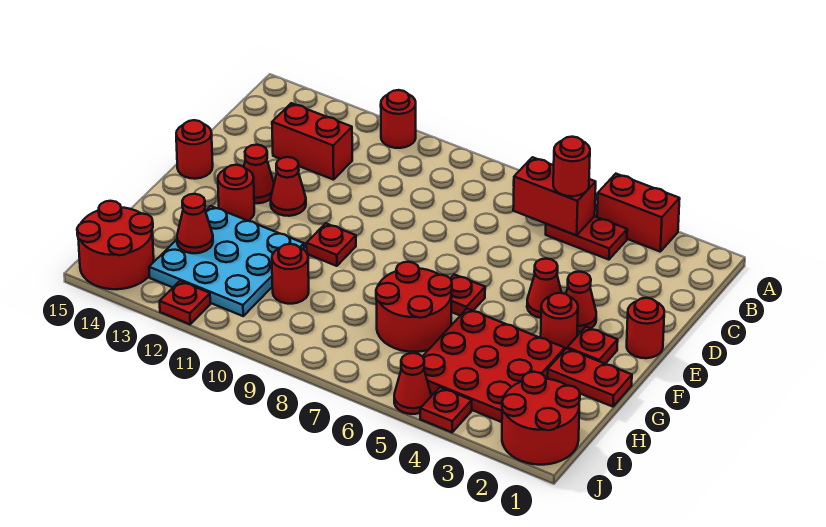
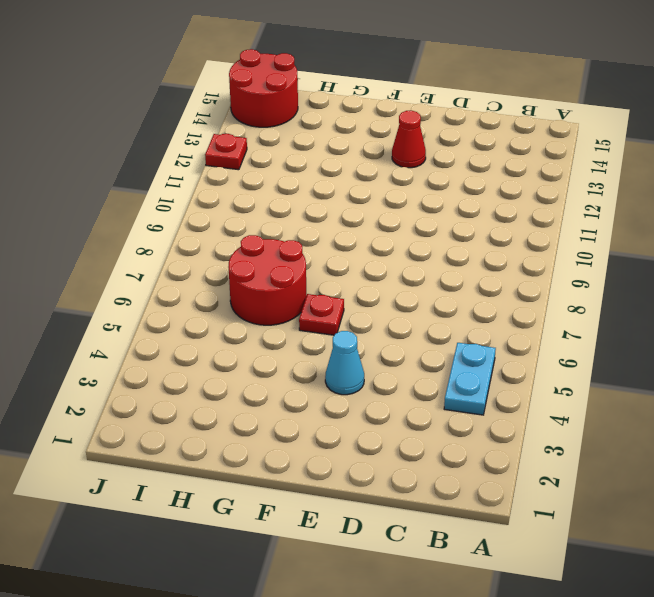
cyan 1x2 plate [444,343,496,415] -> red 1x2 plate [546,216,627,260]
cyan 1x1 cone [325,331,364,395] -> red 1x1 cone [527,258,562,318]
none -> red 1x2 brick [597,174,680,251]
none -> red 1x1 round brick [381,90,416,148]
none -> red 1x2 brick [272,103,352,180]

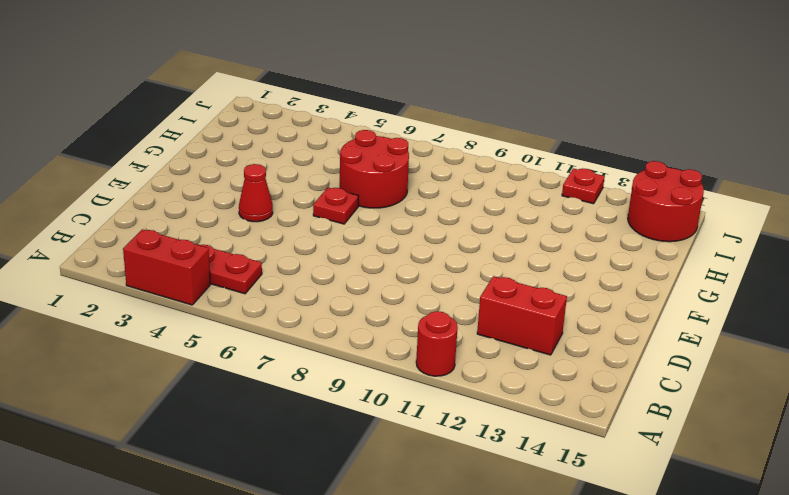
none -> red 1x1 round brick [627,298,664,358]
none -> red 1x1 cone [566,272,596,332]
none -> red 1x1 cone [271,157,306,216]

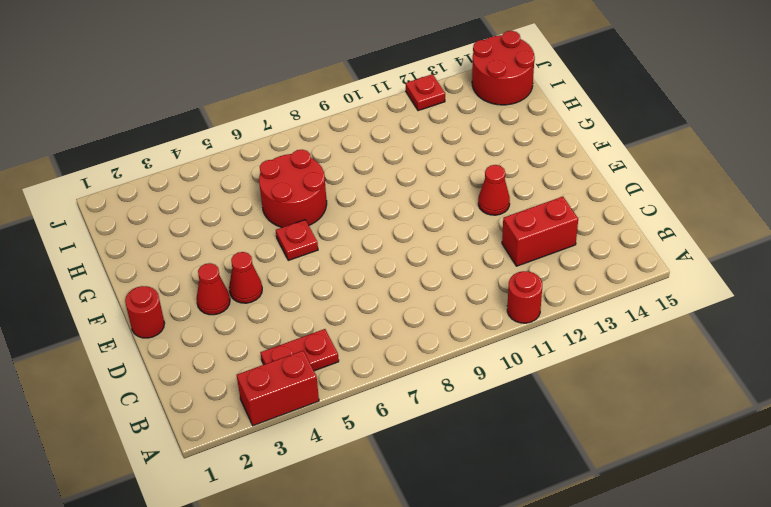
none -> red 1x1 cone [244,145,274,203]
none -> red 1x1 round brick [176,120,213,179]
none -> red 1x1 plate [567,327,618,364]

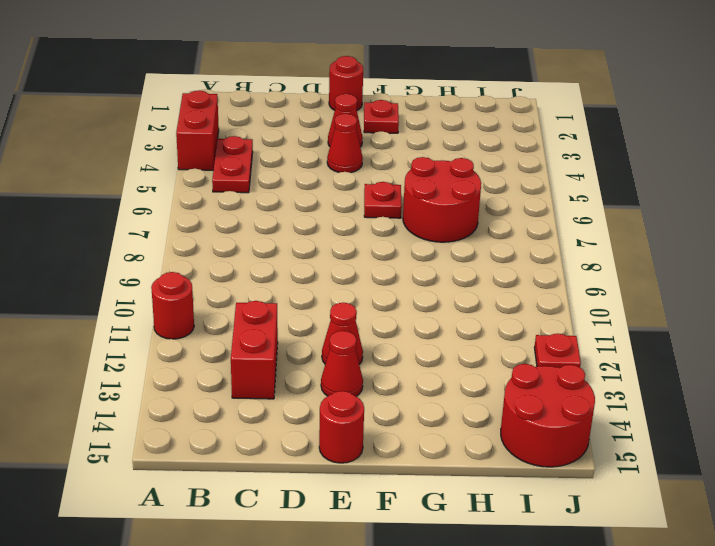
none -> red 1x1 round brick [541,293,578,349]
none -> red 1x1 plate [306,223,356,266]
none -> red 1x1 round brick [218,165,254,221]

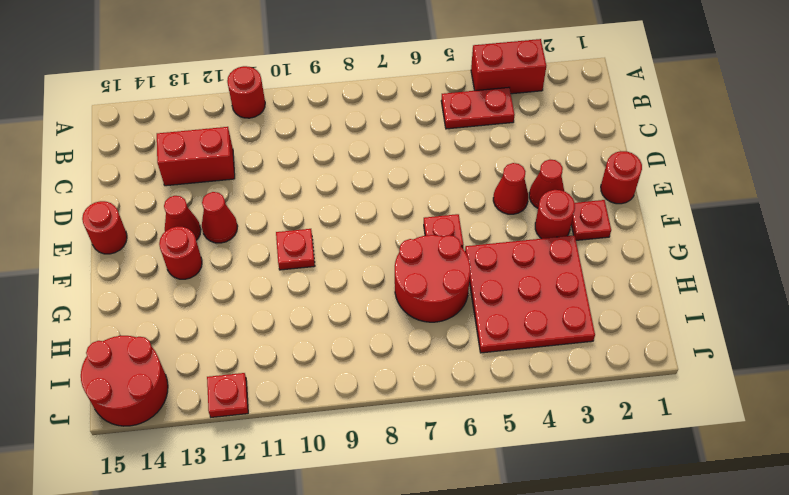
none -> red 1x2 plate [547,348,632,407]
none -> cyan 3x3 plate [149,206,304,316]
none -> red 1x1 round brick [272,244,309,304]

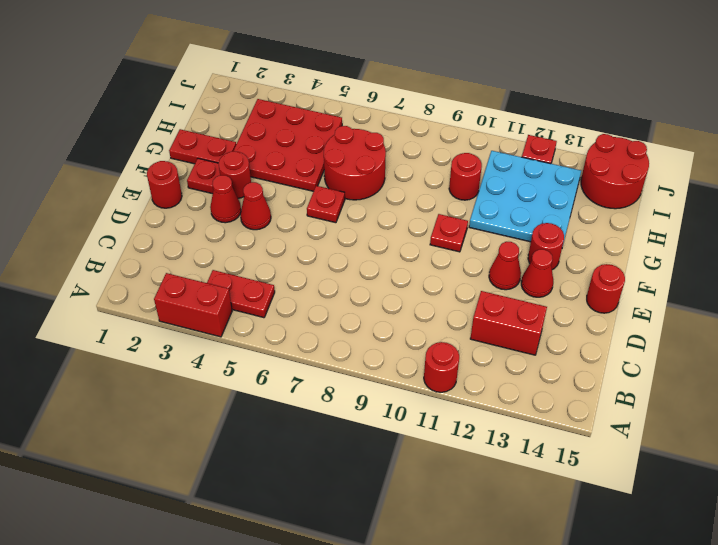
none -> red 2x2 round brick [502,372,580,465]
none -> red 1x1 plate [420,387,472,432]
none -> red 1x1 cone [394,353,431,414]

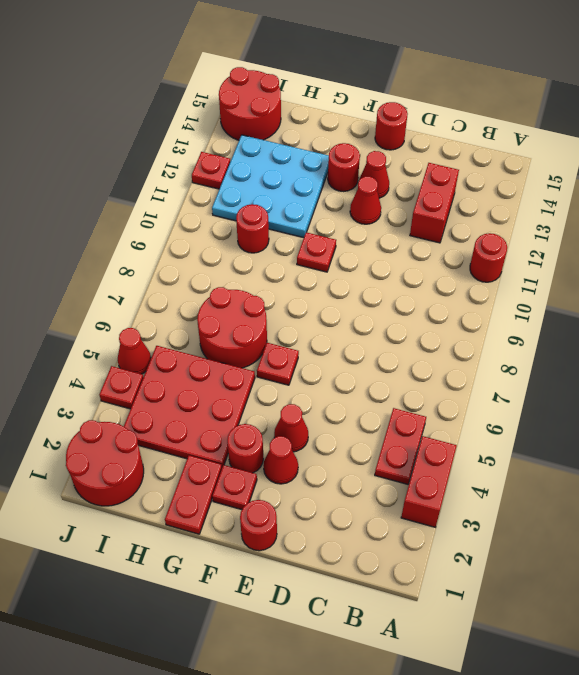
none -> red 1x2 brick [513,157,596,235]
none -> red 1x1 cone [177,194,213,253]
none -> red 1x1 round brick [553,137,590,196]

